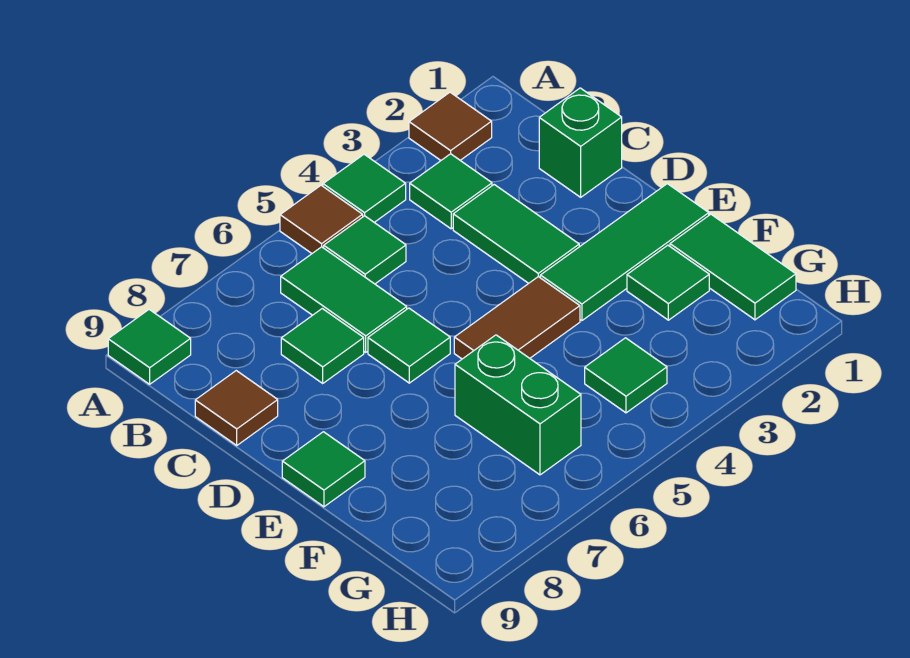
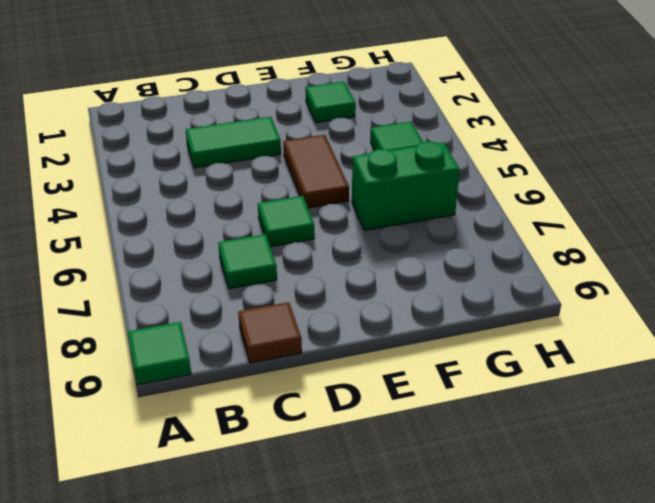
none -> brown 1x1 tile [409,92,492,160]
none -> green 1x1 tile [323,154,406,222]
none -> brown 1x1 tile [280,185,363,253]

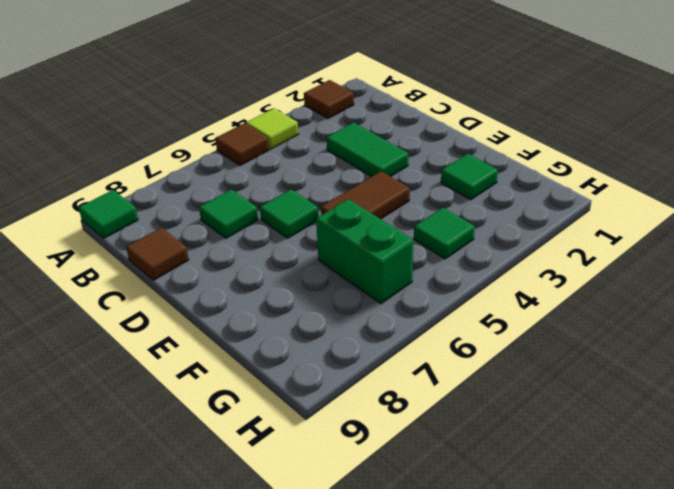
lime 1x1 tile [246,108,298,149] -> green 1x1 tile [323,154,406,222]
none -> green 1x1 tile [410,154,492,229]
none -> green 1x1 tile [324,216,406,284]
none -> green 1x2 tile [281,247,407,352]

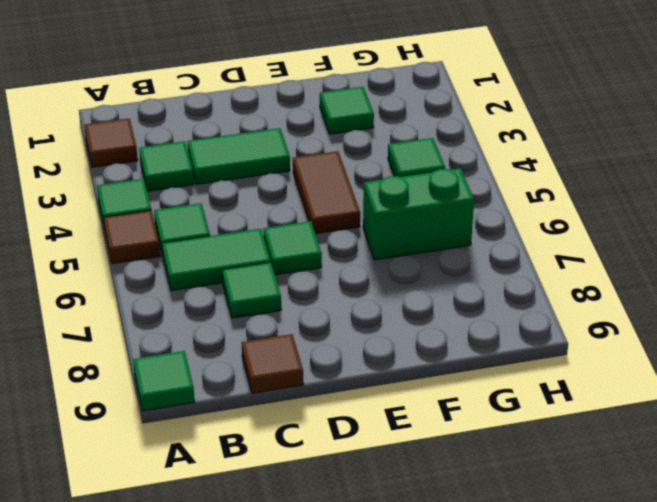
none -> green 1x1 brick [539,88,622,197]
none -> green 1x3 tile [540,184,709,321]
none -> green 1x1 tile [282,432,365,507]

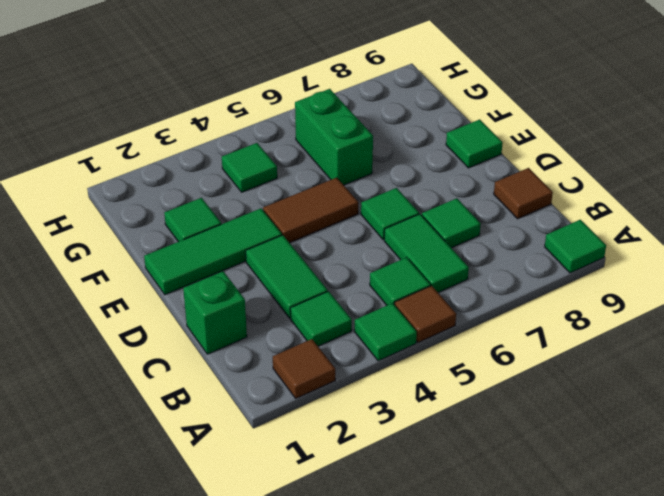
none -> green 1x2 tile [670,214,796,320]

